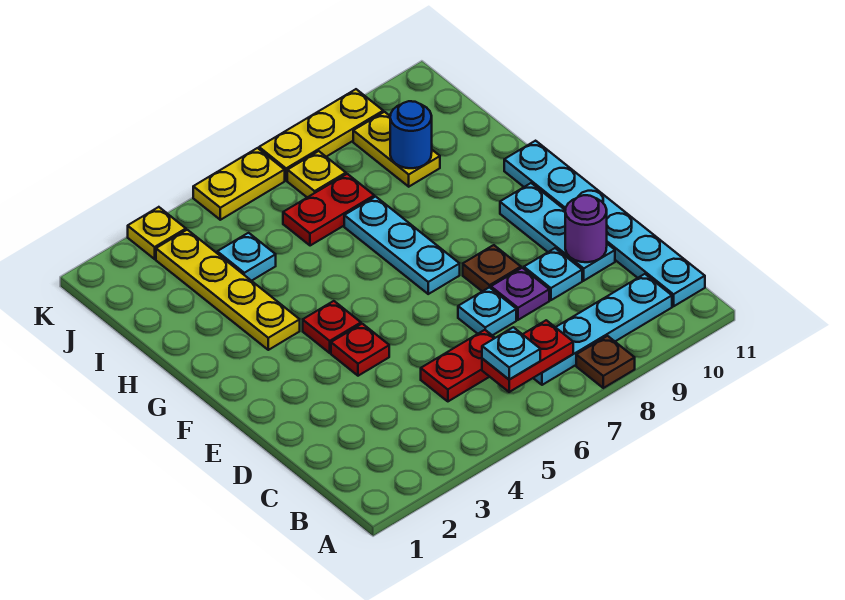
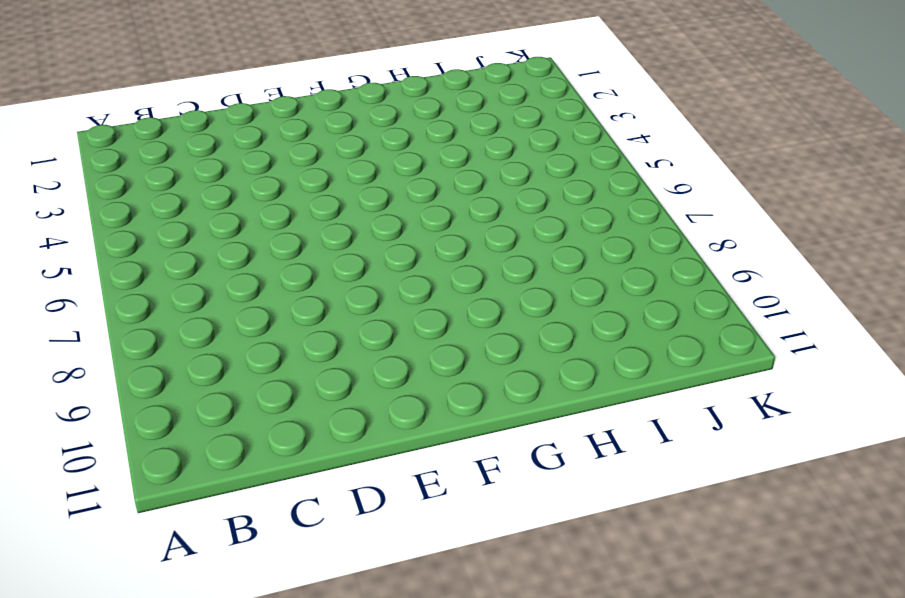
none -> brown 1x1 plate [576,336,635,388]
none -> cyan 1x4 plate [534,274,672,385]
none -> cyan 1x6 plate [504,141,705,306]

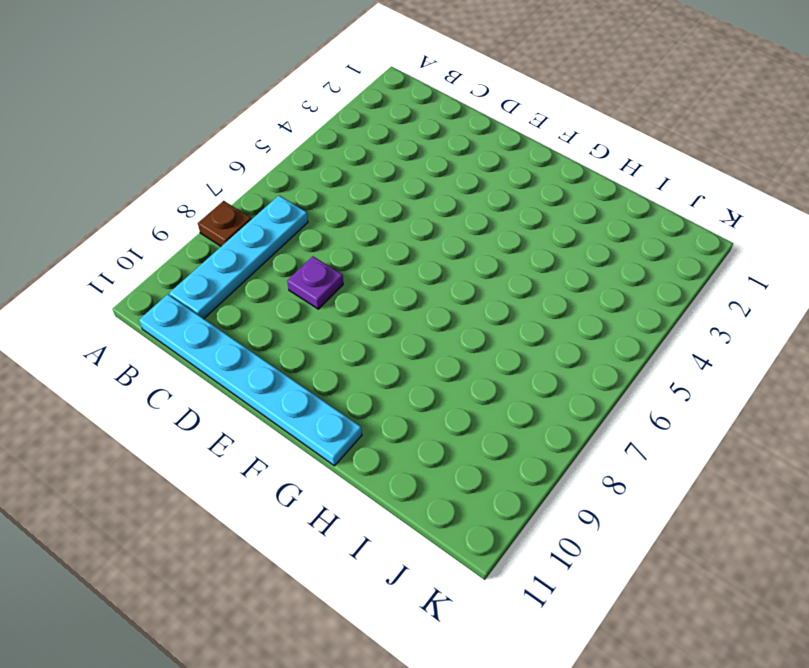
none -> red 1x2 plate [421,330,495,401]
none -> cyan 1x1 plate [458,287,516,335]
none -> cyan 1x1 plate [524,248,582,300]

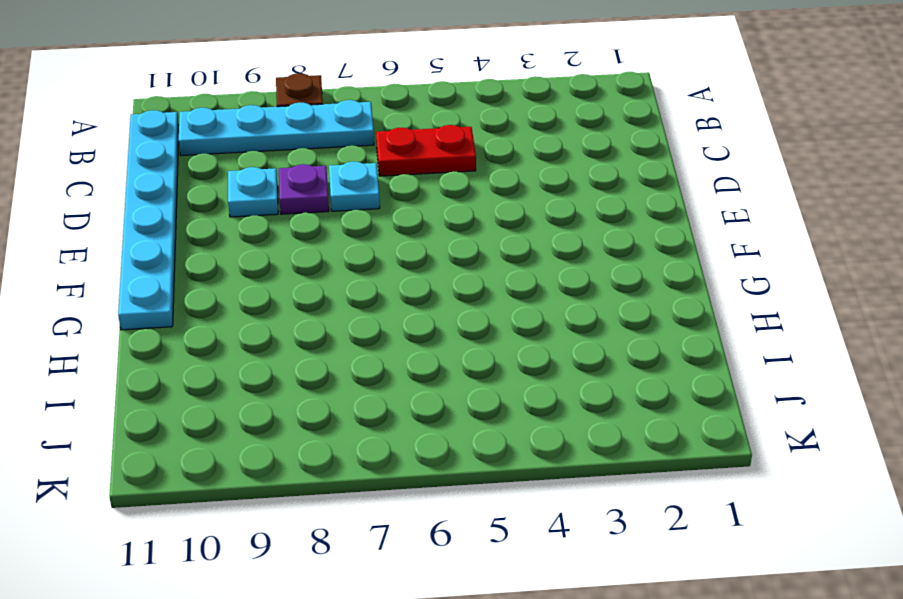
none -> cyan 1x3 plate [500,183,615,281]
none -> red 1x1 plate [331,324,389,376]
none -> brown 1x1 plate [463,245,521,291]

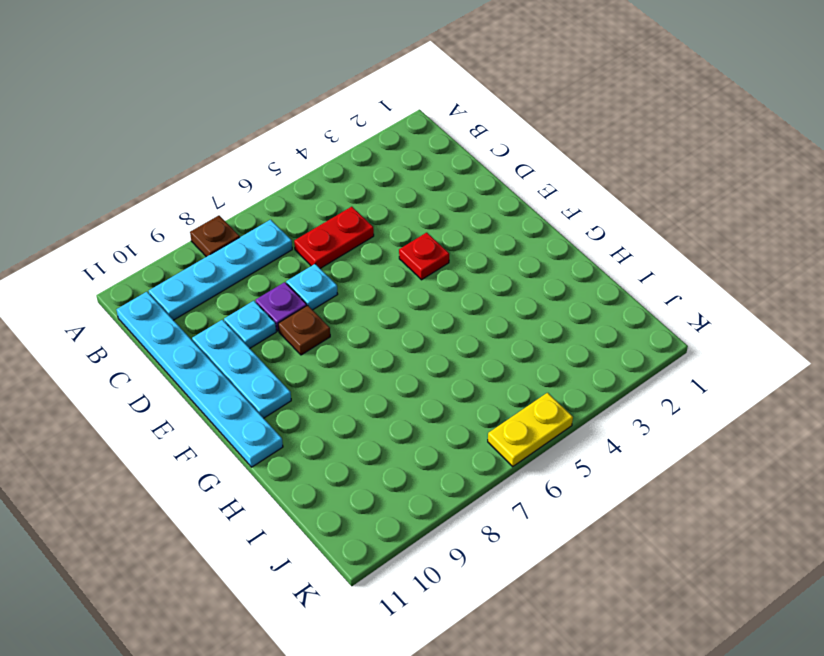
none -> red 1x1 plate [303,301,361,353]
none -> cyan 1x3 plate [344,197,460,294]
none -> yellow 1x4 plate [156,230,300,350]

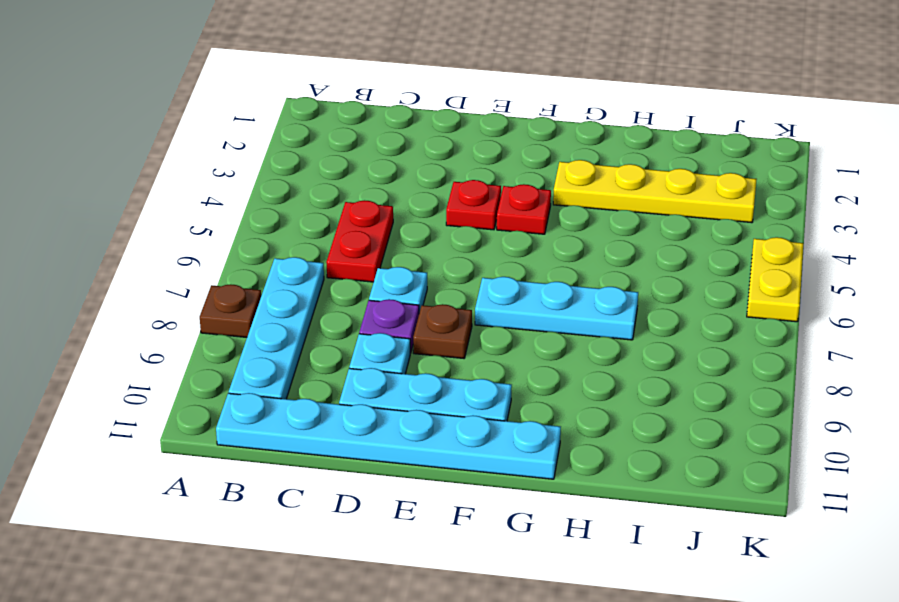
none -> cyan 1x1 plate [217,233,276,281]
none -> red 1x2 plate [283,174,374,246]
none -> yellow 1x2 plate [353,112,440,187]

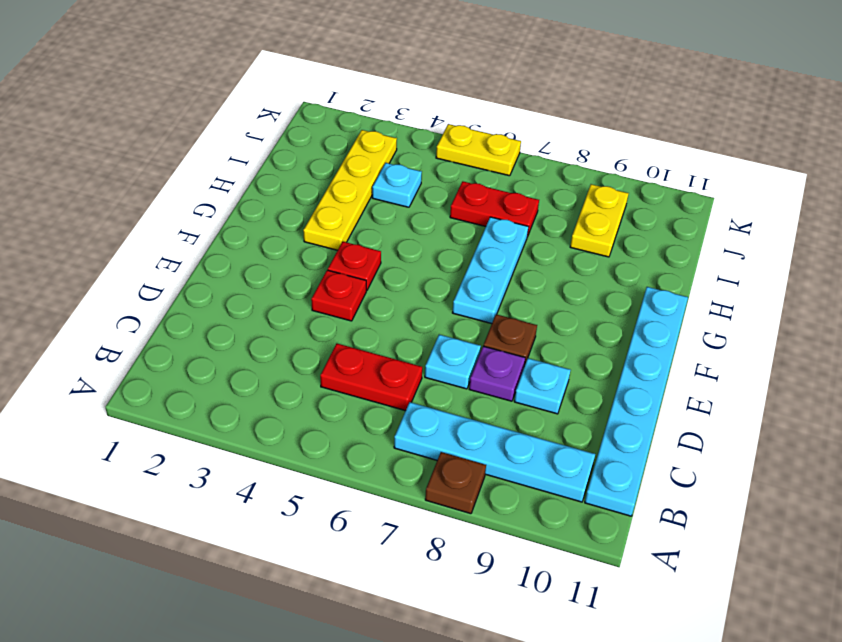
none -> cyan 1x3 plate [500,183,615,281]
none -> yellow 1x1 plate [287,151,346,197]
none -> yellow 1x1 plate [128,207,186,259]

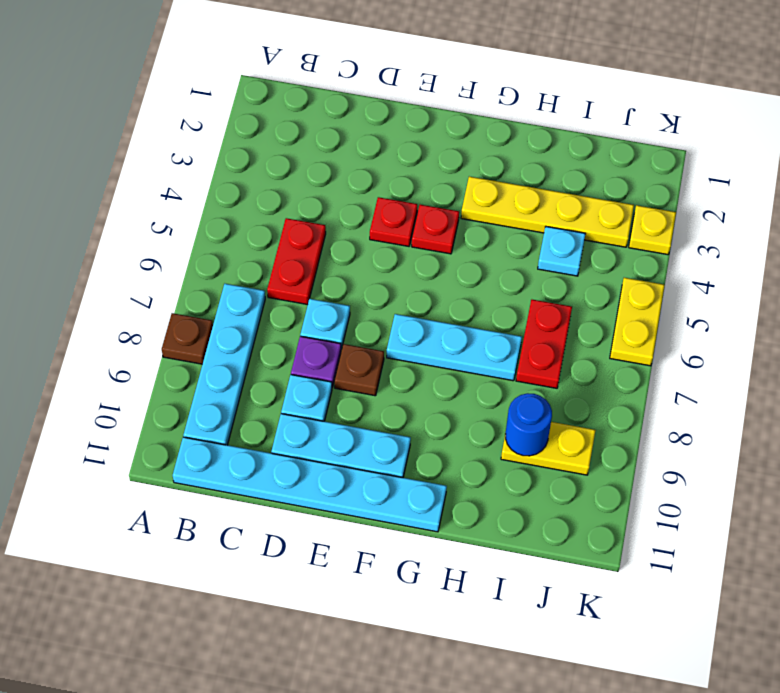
none -> yellow 1x1 plate [287,151,346,197]
none -> yellow 1x3 plate [259,89,383,181]
none -> red 1x2 plate [482,320,573,392]

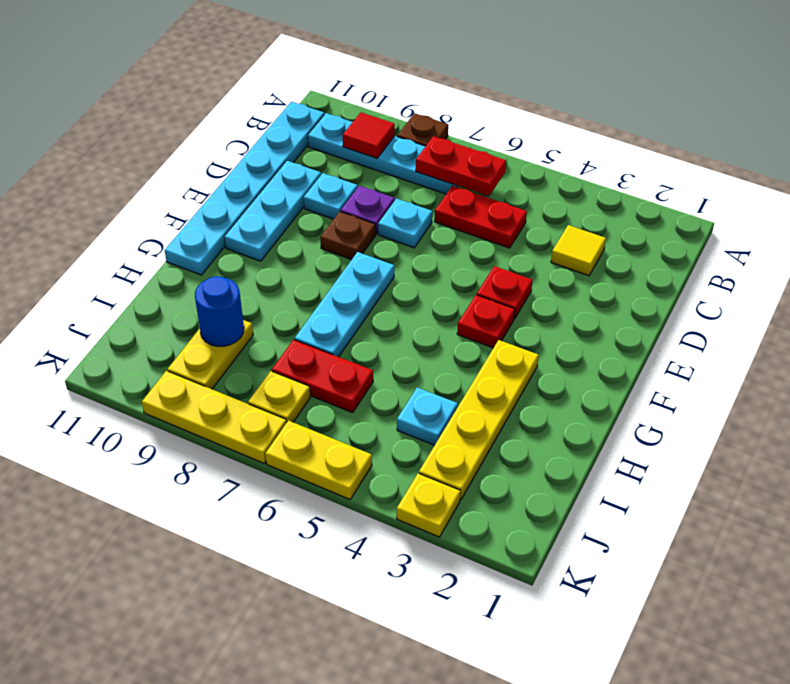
red 1x1 tile [343,113,395,158] -> none
yellow 1x1 tile [551,225,606,276] -> none
none -> purple 1x1 round brick [565,195,607,262]
none -> cyan 1x1 plate [482,327,540,380]

